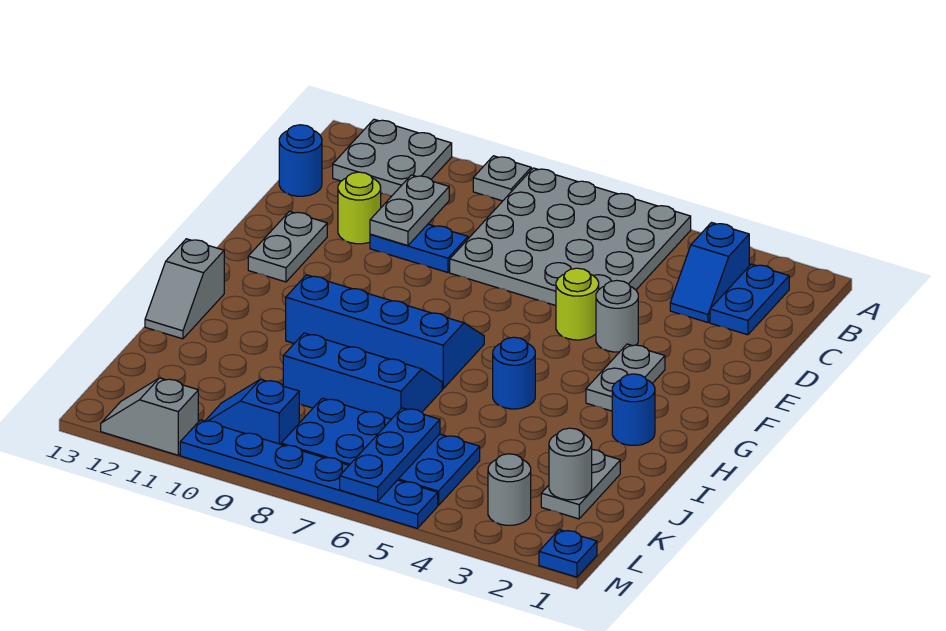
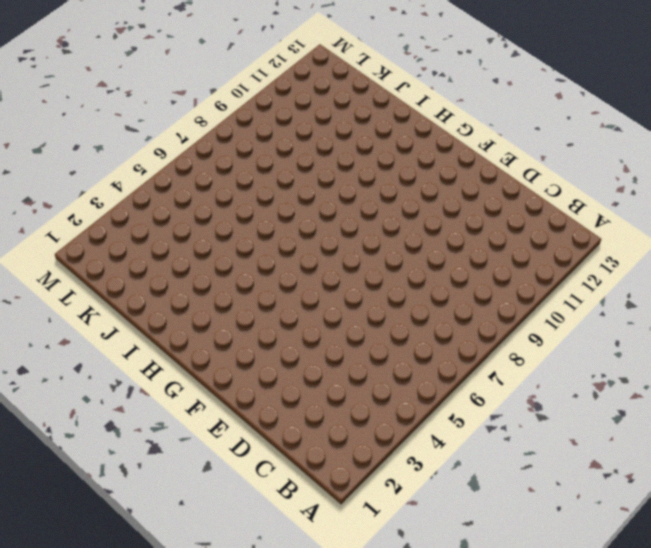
none -> grey 4x4 plate [450,168,691,305]
none -> grey 1x1 plate [473,156,531,201]
none -> grey 2x2 plate [333,119,452,196]

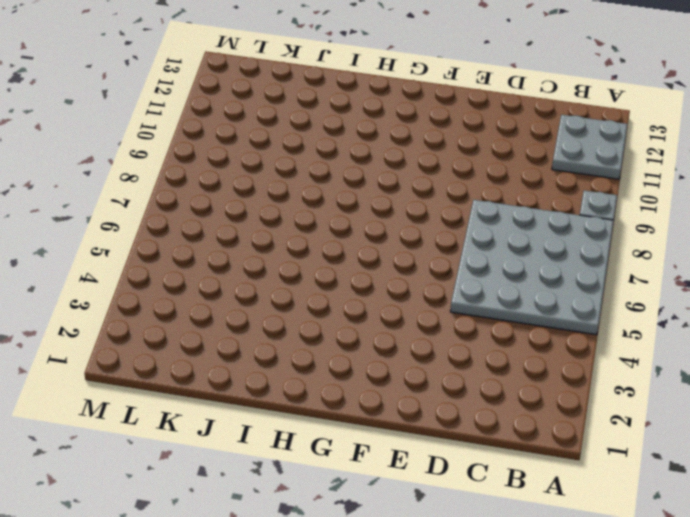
none -> blue 1x2 plate [710,264,789,335]
none -> blue 1x2 slope [670,223,749,322]
none -> blue 1x1 round brick [279,125,322,196]

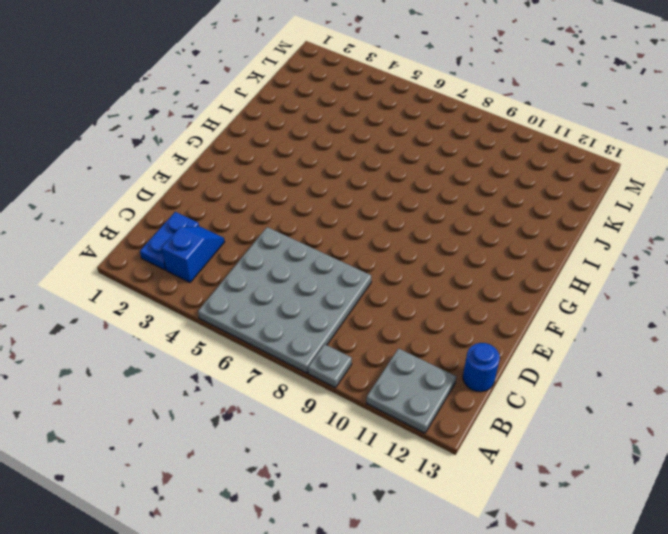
none -> blue 1x2 plate [370,224,468,272]
none -> lime 1x1 round brick [338,172,381,244]
none -> grey 1x1 round brick [596,280,638,352]

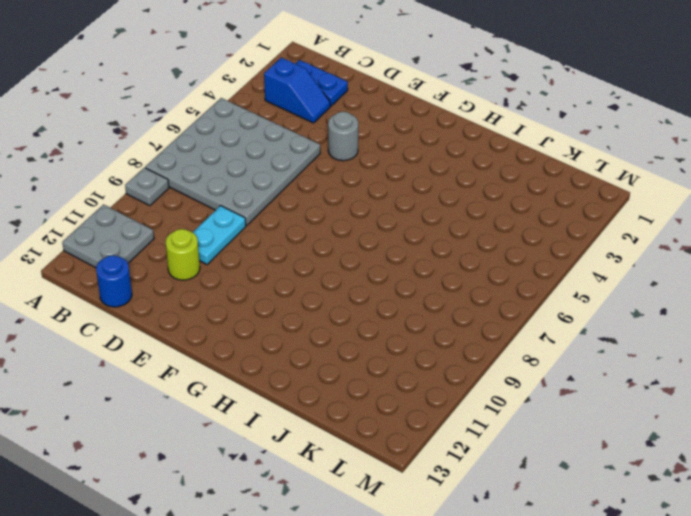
cyan 1x2 plate [193,206,246,264] -> blue 1x2 plate [370,224,468,272]
none -> lime 1x1 round brick [556,268,599,340]
none -> grey 1x2 plate [248,211,327,282]
none -> grey 1x2 plate [586,344,665,411]

